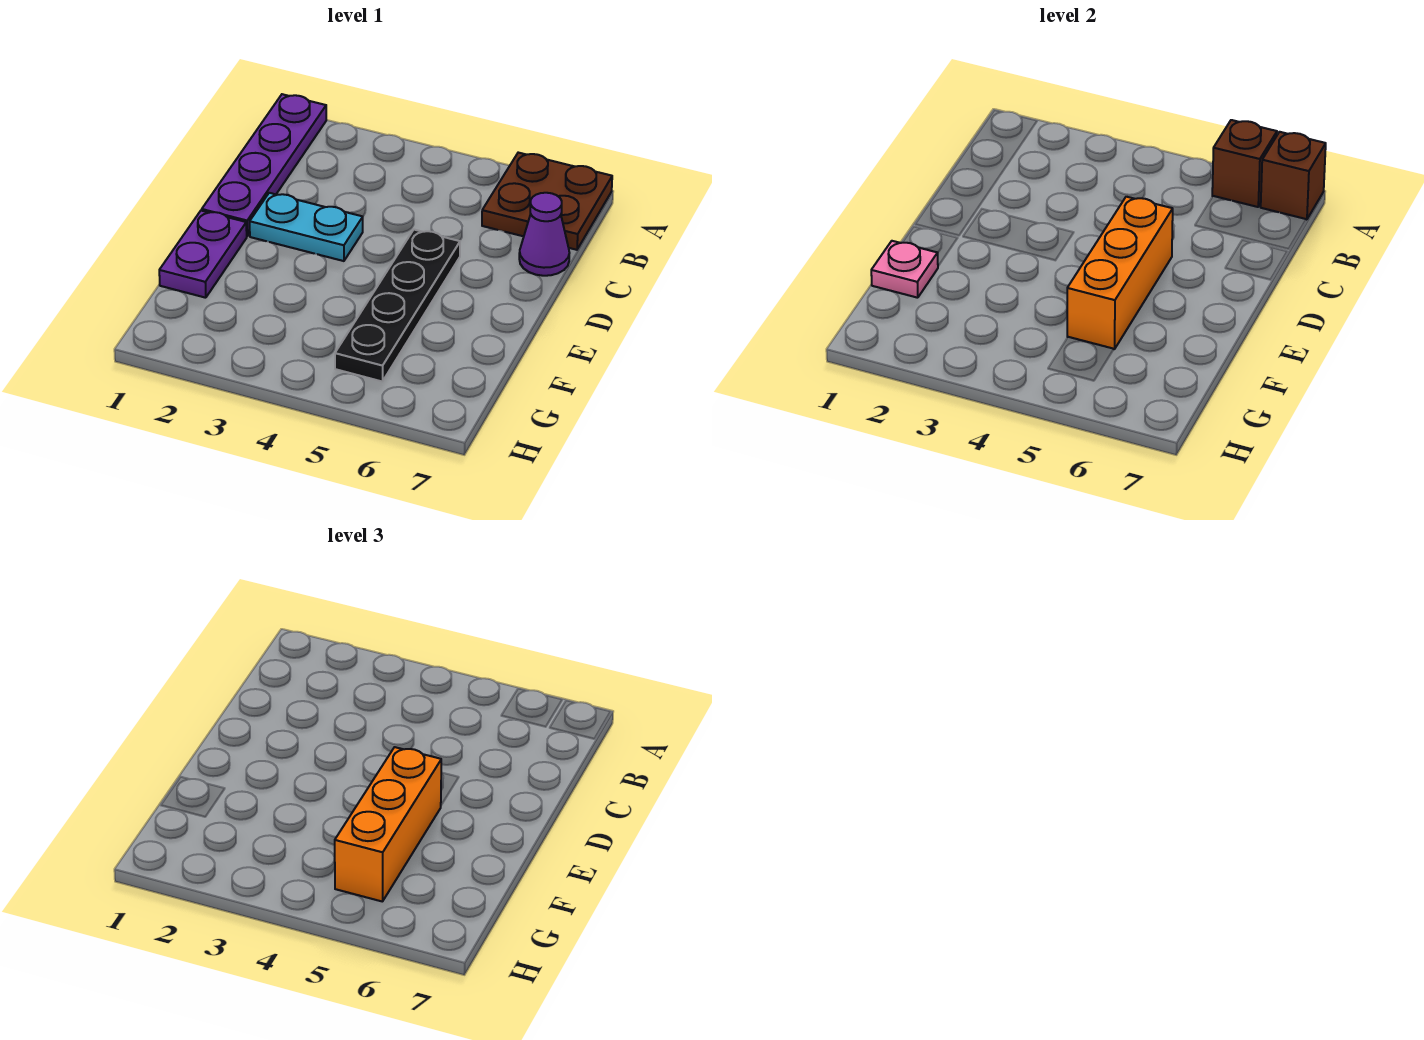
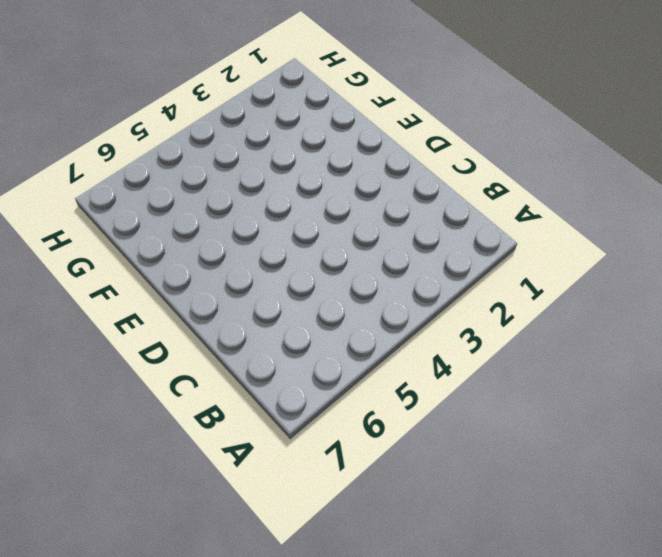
none -> purple 1x4 plate [202,94,326,236]
none -> brown 2x2 plate [482,153,612,250]

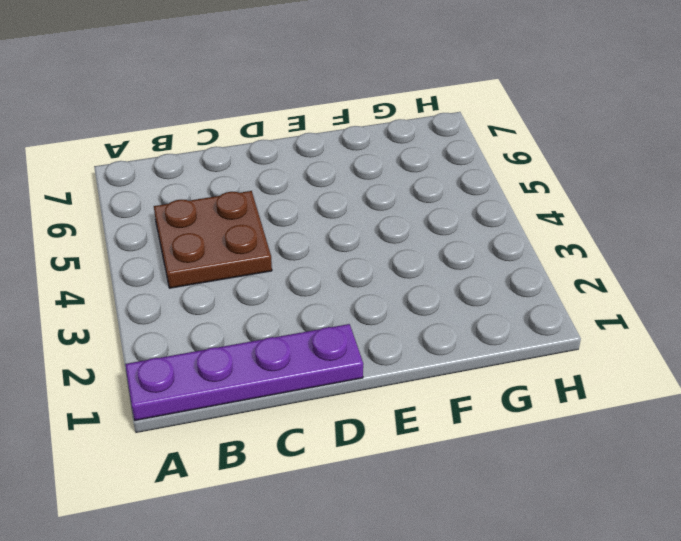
brown 2x2 plate [154,191,272,288] -> brown 2x2 plate moved to [482,153,612,250]
none -> purple 1x1 cone [519,193,569,276]
none -> cyan 1x2 plate [250,193,363,261]

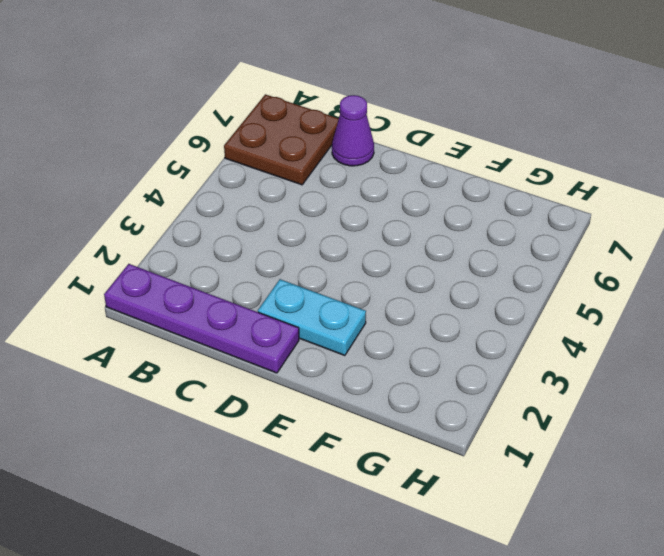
cyan 1x2 plate [258,279,366,355] -> cyan 1x2 plate turned to [250,193,363,261]
none -> black 1x4 plate [335,230,460,382]
none -> purple 1x2 plate [159,210,247,298]

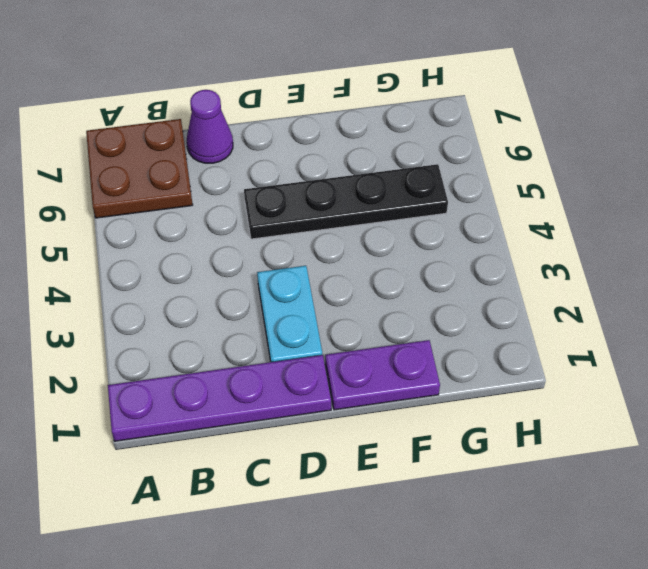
none -> brown 1x1 brick [1212,120,1277,207]
none -> brown 1x1 brick [1261,132,1326,220]

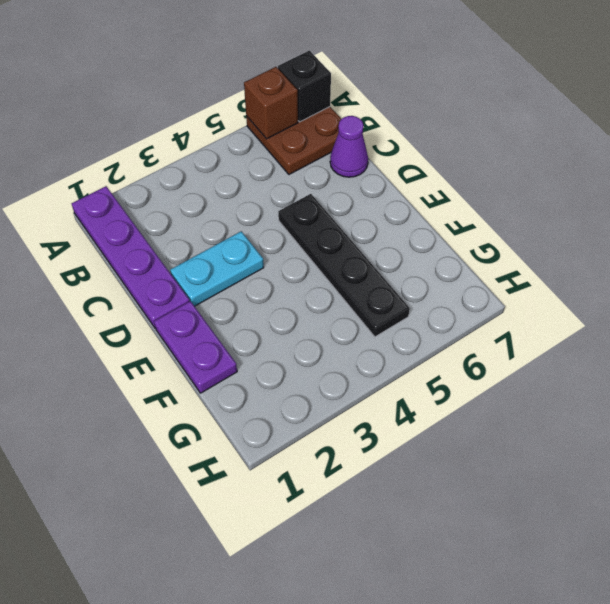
black 1x1 brick [278,50,331,122] -> brown 1x1 brick [1261,132,1326,220]
none -> orange 1x3 brick [1067,197,1173,349]
none -> pink 1x1 plate [871,241,938,298]

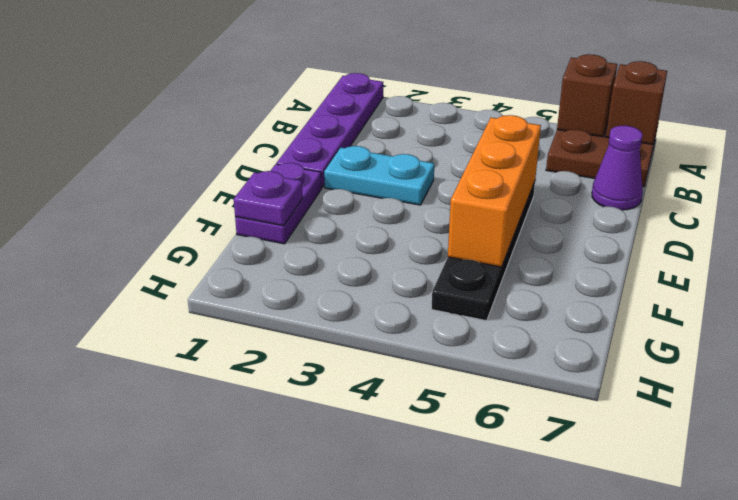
purple 1x1 plate [234,171,303,226] -> pink 1x1 plate [871,241,938,298]
none -> orange 1x3 brick [335,747,441,902]

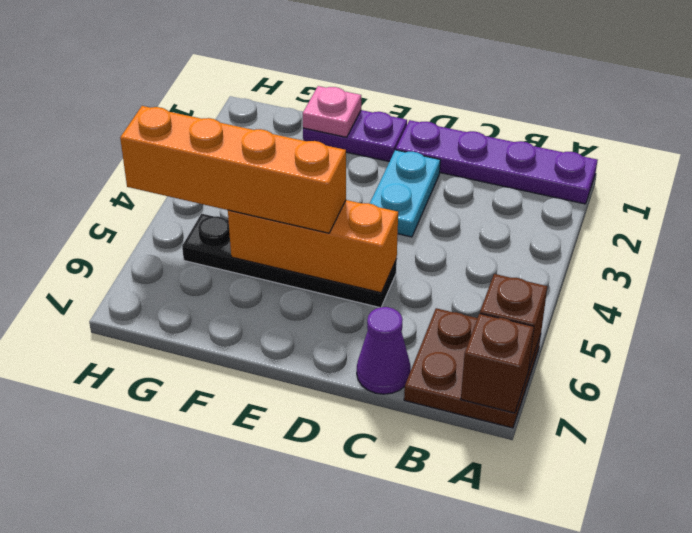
orange 1x4 brick [120,106,346,233] -> orange 1x3 brick [335,747,441,902]

